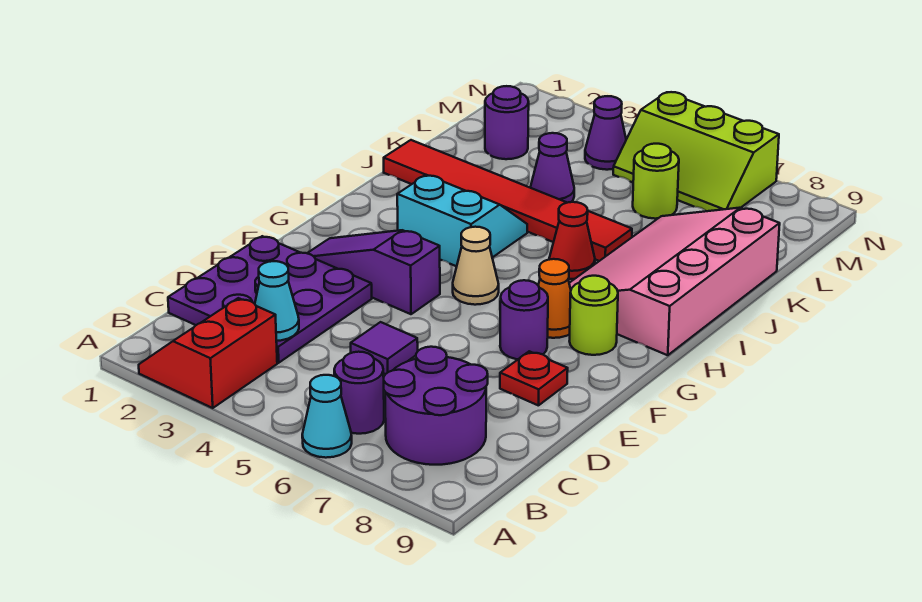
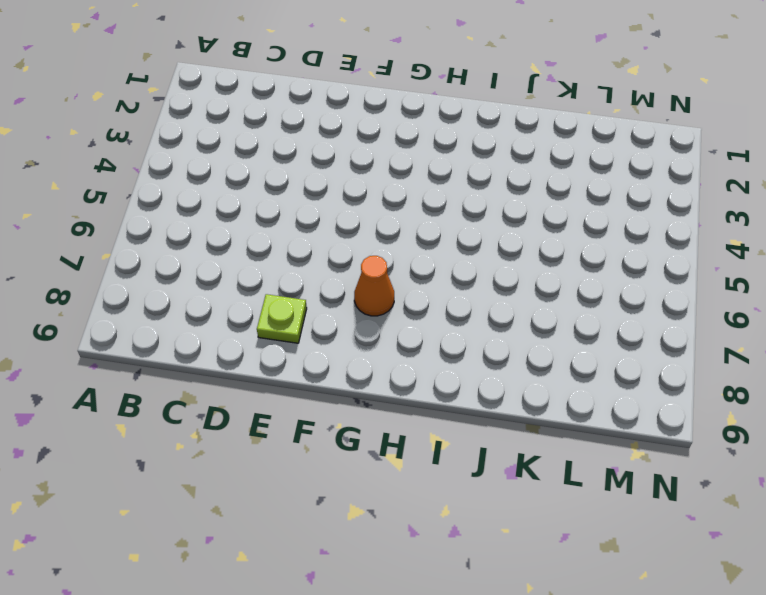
lime 1x1 plate [257,294,307,343] -> red 1x1 plate [500,351,568,406]
none -> red 2x2 slope [139,298,277,408]
none -> cyan 1x1 cone [302,375,352,458]
none -> purple 1x1 round brick [334,352,384,434]

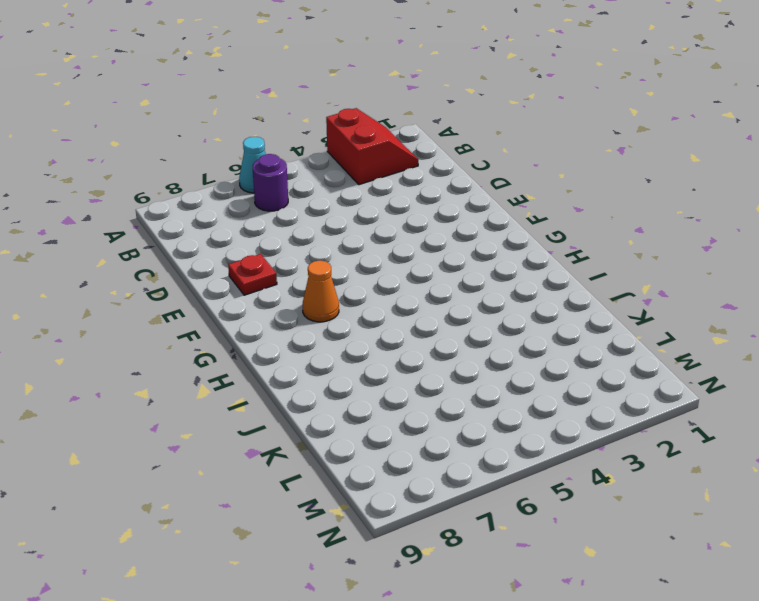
none -> purple 2x2 round brick [384,347,488,465]
none -> purple 3x3 plate [168,236,372,363]
none -> purple 1x1 tile [351,322,418,374]

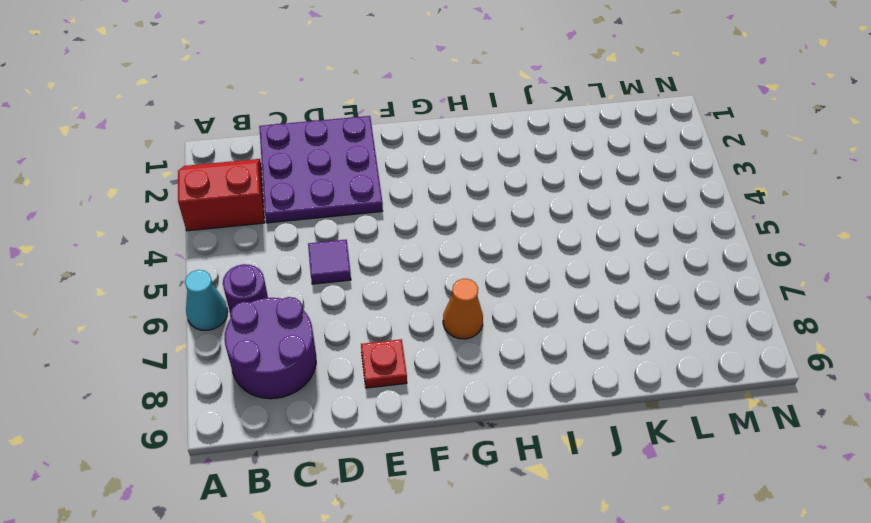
none -> purple 1x3 slope [307,230,440,314]
none -> purple 1x1 round brick [500,280,548,359]
none -> tan 1x1 cone [453,227,499,305]

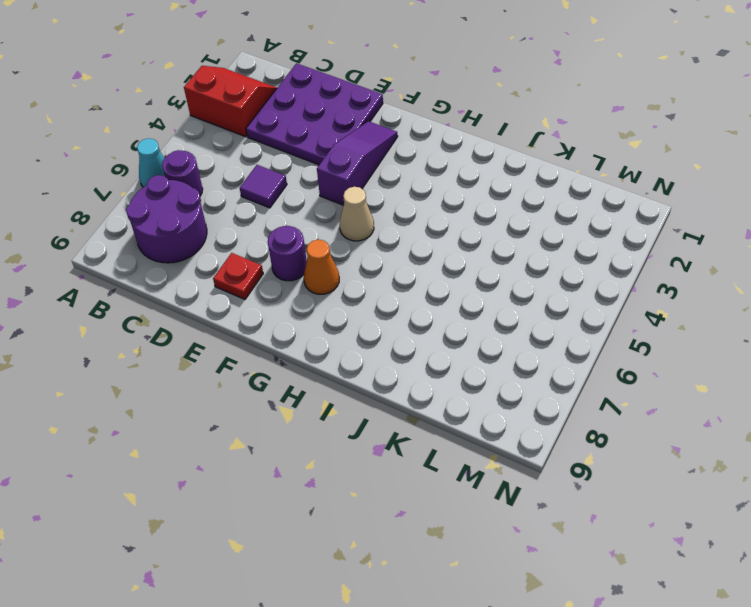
none -> lime 1x1 round brick [570,276,618,355]
none -> cyan 2x2 slope [397,175,527,266]
none -> pink 3x4 slope [569,208,780,355]

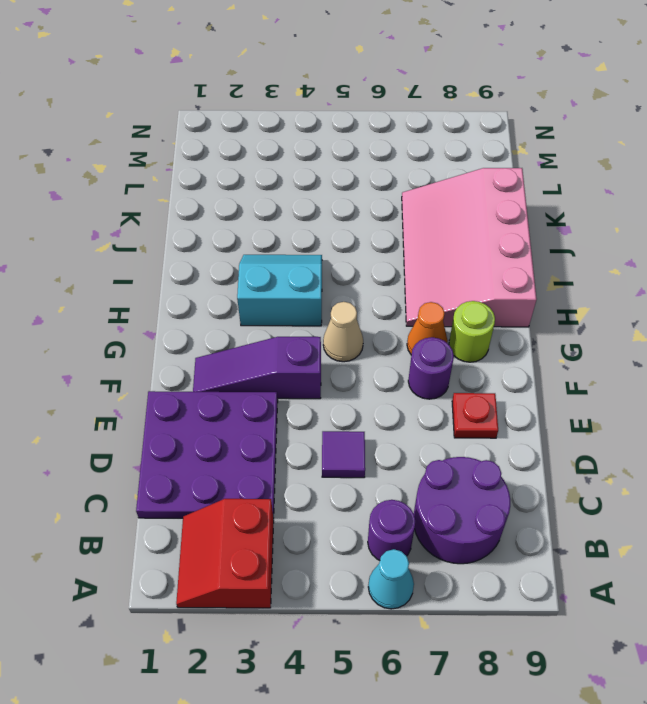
none -> red 1x1 cone [549,202,595,279]
none -> red 1x6 tile [384,140,632,261]
none -> purple 1x1 cone [530,133,574,203]

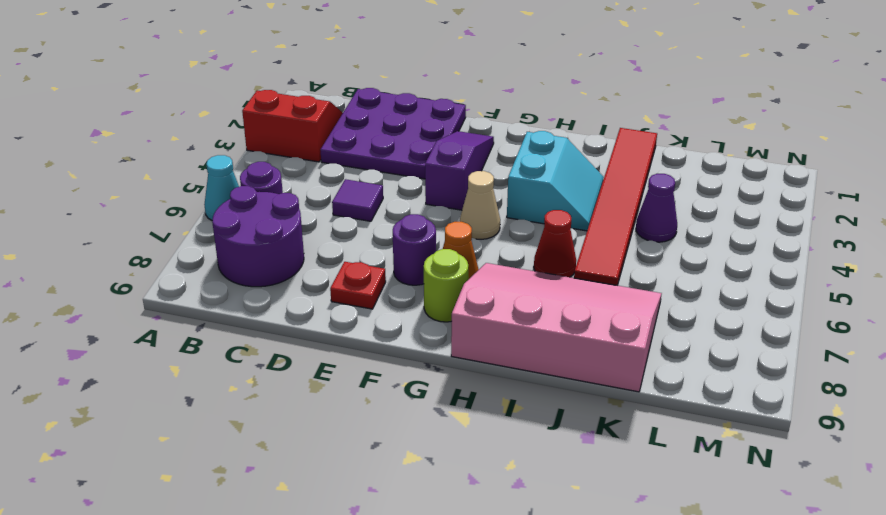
none -> purple 1x1 round brick [485,86,529,159]
none -> lime 1x1 round brick [633,144,679,219]
none -> purple 1x1 cone [585,96,626,170]

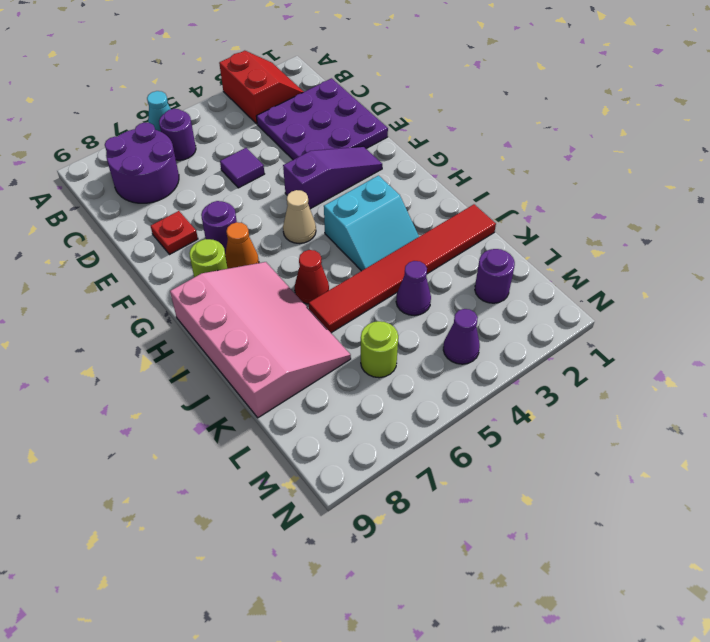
none -> lime 2x3 slope [613,92,779,211]
none -> cyan 1x1 cone [255,261,299,341]

